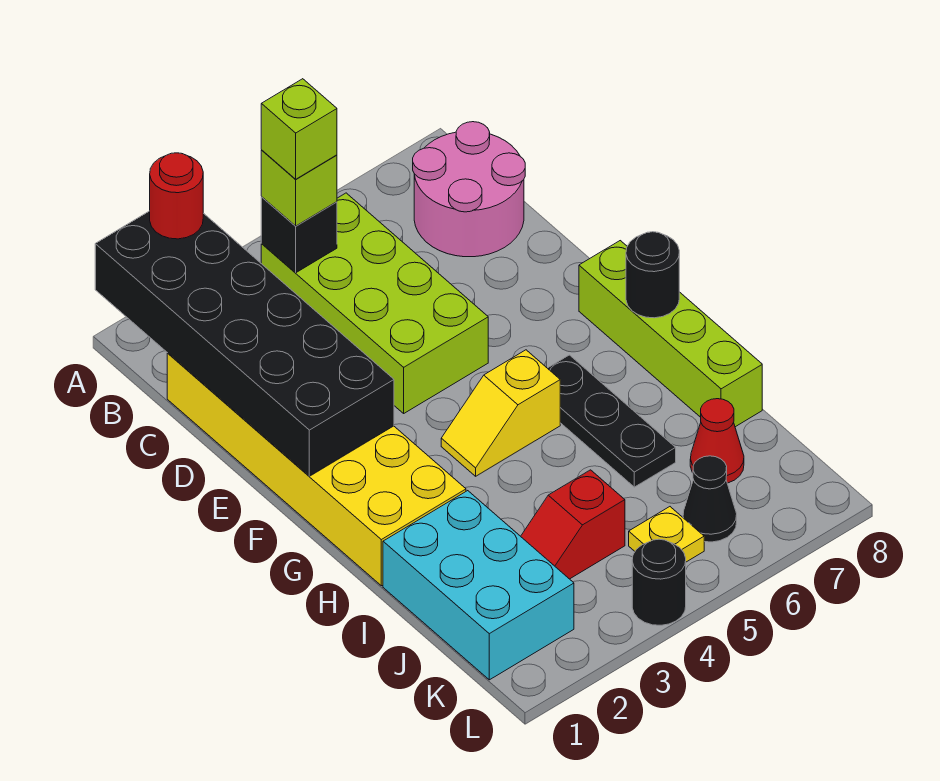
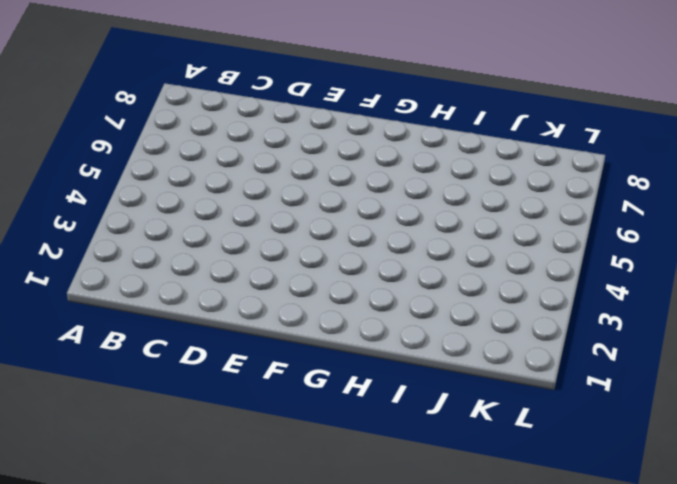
none -> lime 2x4 brick [261,193,488,413]
none -> pink 2x2 round brick [413,122,525,257]
none -> yellow 2x6 brick [167,353,466,586]

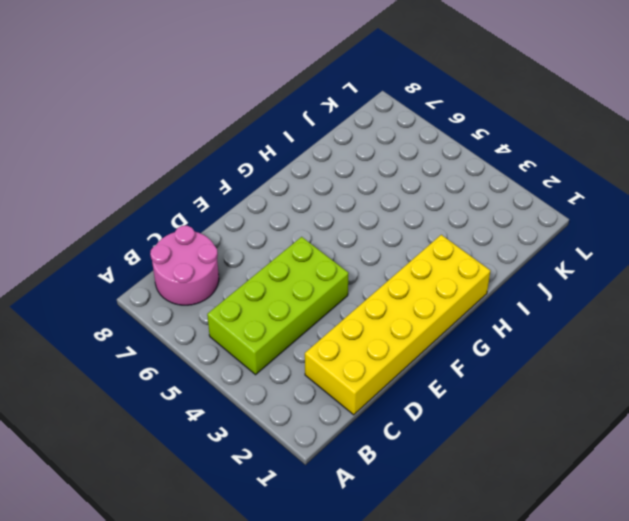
none -> lime 1x4 brick [579,241,762,427]
none -> yellow 1x2 slope [441,350,560,476]
none -> black 1x3 plate [548,355,676,487]

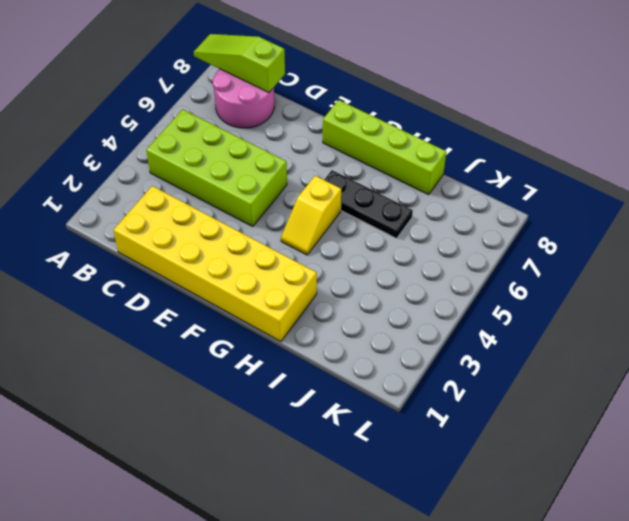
lime 1x3 slope [194,34,285,92] -> none
none -> cyan 2x3 brick [383,491,574,680]
none -> red 1x2 slope [521,470,625,579]
none -> red 1x1 cone [690,399,744,483]

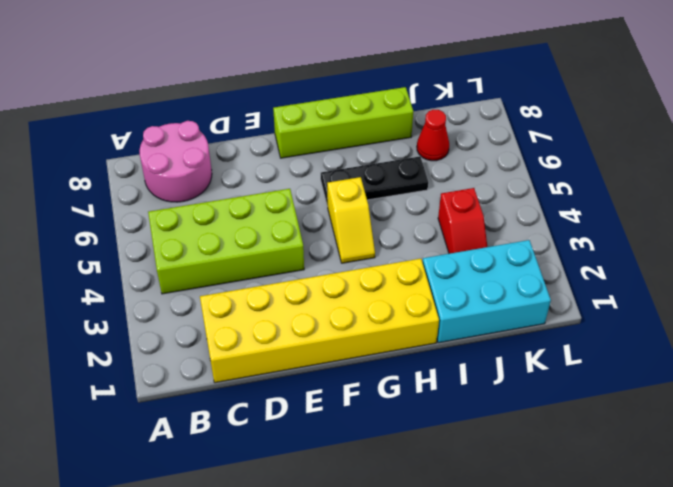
none -> yellow 1x1 plate [629,507,704,562]
none -> black 1x1 cone [683,456,737,542]
none -> black 1x1 round brick [632,539,686,625]

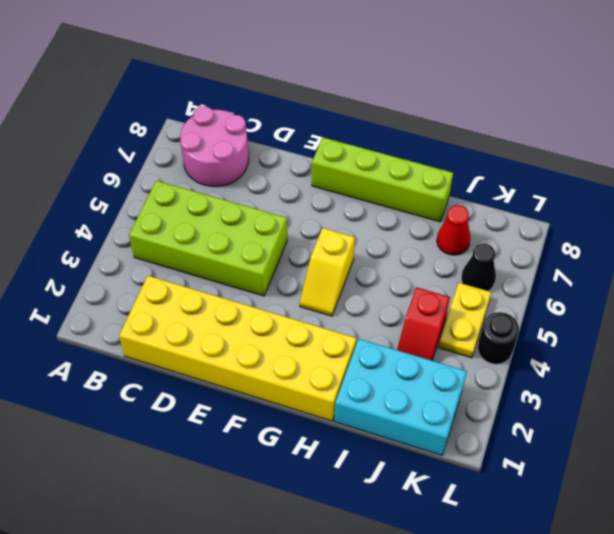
yellow 1x2 plate [438,283,492,358] -> yellow 1x1 plate [629,507,704,562]
none -> black 1x3 plate [548,355,676,487]
none -> black 2x6 brick [95,211,394,476]
none -> black 1x1 brick [261,197,337,273]

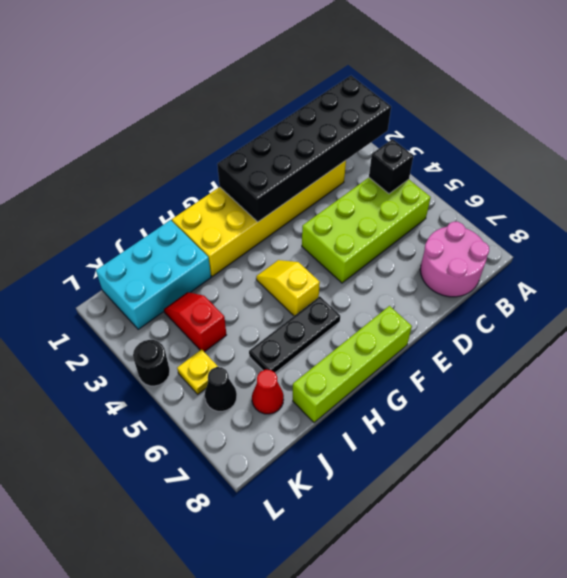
none -> black 1x1 round brick [626,232,679,318]
none -> red 1x1 round brick [150,153,203,239]
none -> lime 1x1 brick [261,150,337,226]

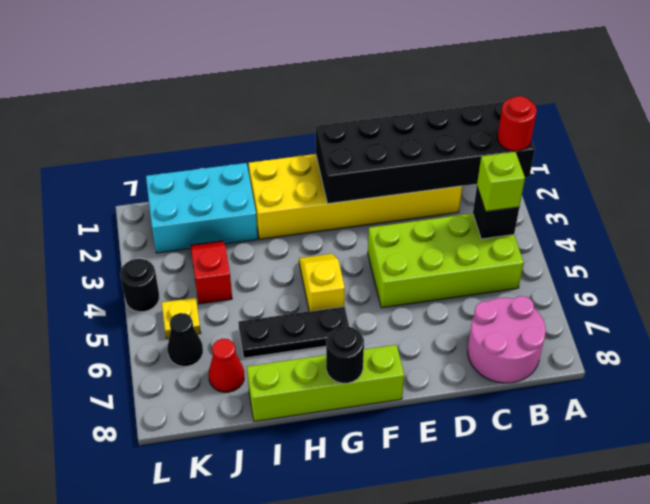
none -> lime 1x1 brick [261,79,337,179]

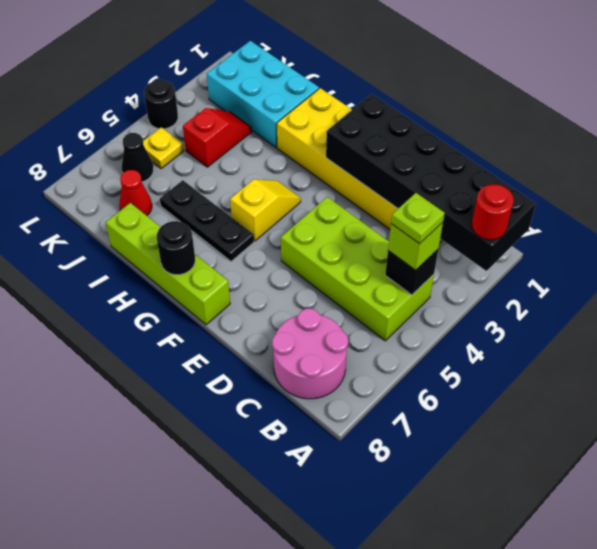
lime 1x1 plate [391,193,445,244] -> lime 1x1 brick [261,79,337,179]

